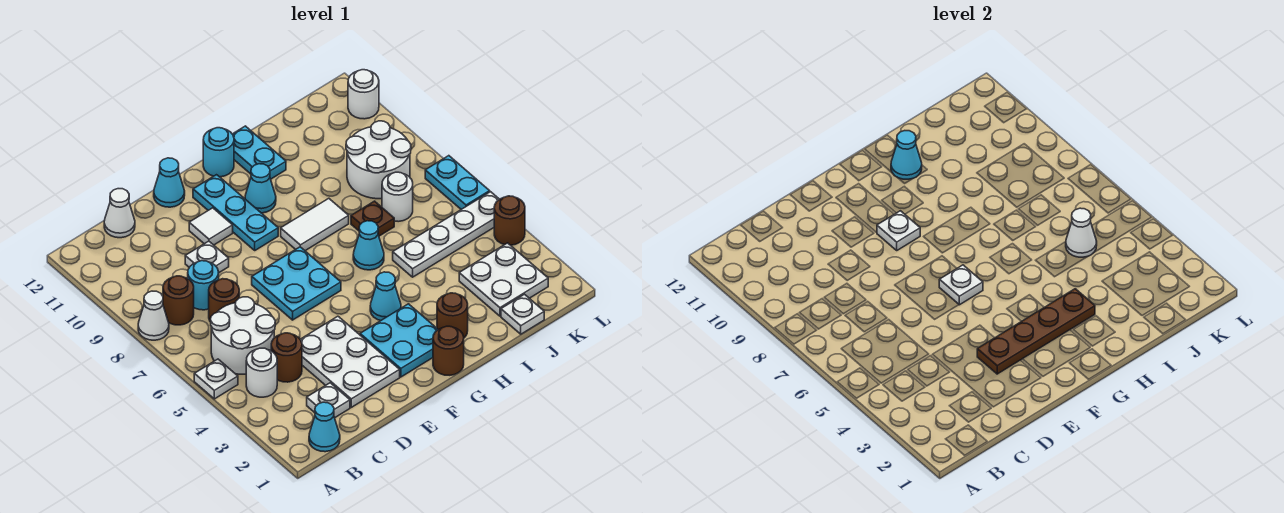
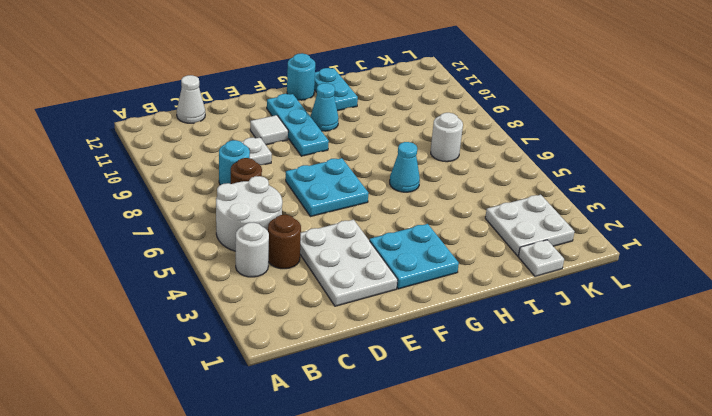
none -> white 1x1 plate [194,359,238,399]
none -> white 1x1 cone [138,291,169,340]
none -> cyan 1x1 cone [309,402,340,452]
none -> brown 1x1 round brick [163,276,194,325]

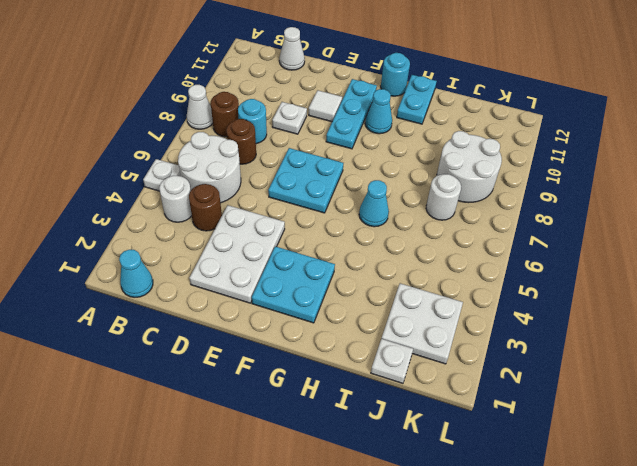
none -> white 1x1 plate [307,383,350,418]
none -> cyan 1x1 cone [154,158,185,207]
none -> brown 1x1 round brick [433,326,464,375]
none -> cyan 1x1 cone [370,272,401,321]

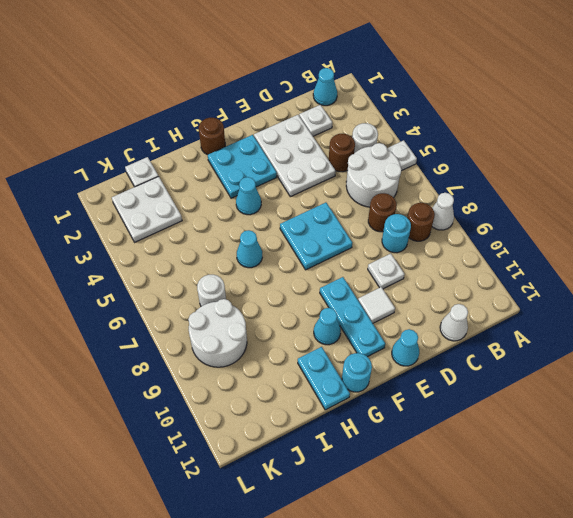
none -> white 1x2 tile [281,198,349,251]
none -> brown 1x1 round brick [437,293,468,338]
none -> white 1x4 plate [393,192,499,277]
none -> brown 1x1 plate [351,201,394,236]

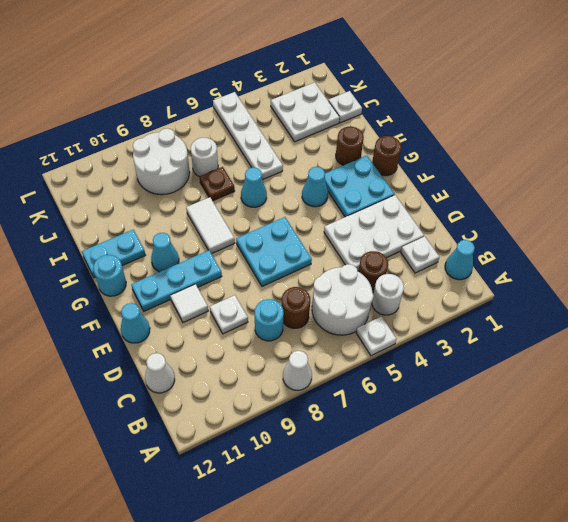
none -> brown 1x1 round brick [163,276,194,325]
none -> brown 1x1 round brick [494,196,525,245]
none -> cyan 1x2 plate [425,156,490,209]
none -> white 1x1 round brick [348,70,379,119]

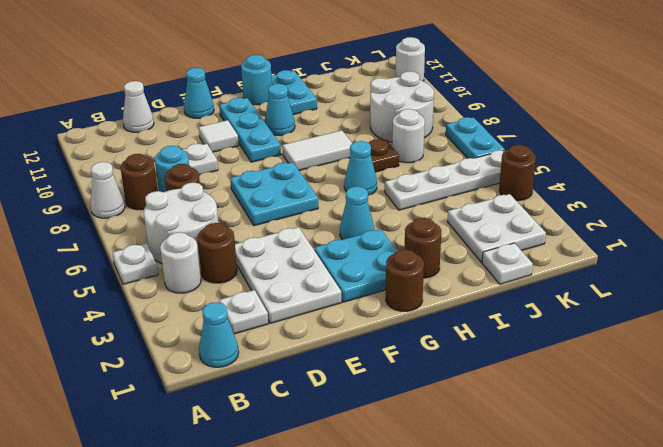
none -> brown 1x4 plate [977,289,1095,374]
none -> white 1x1 plate [939,265,983,305]
none -> white 1x1 plate [877,211,920,250]
none -> cyan 1x1 cone [891,131,922,179]

